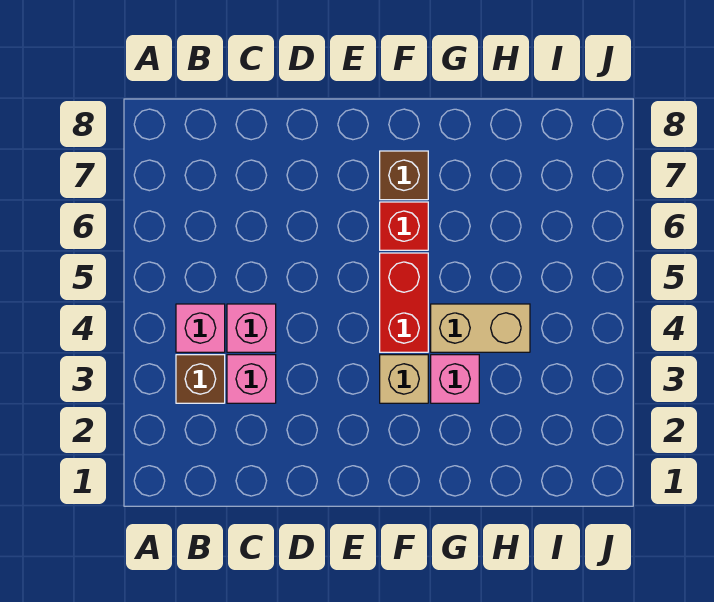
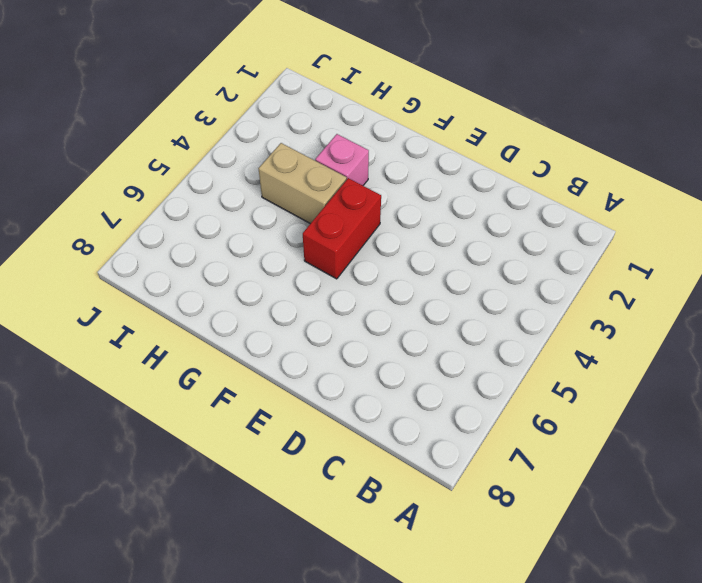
none -> brown 1x1 brick [176,355,225,403]
none -> pink 1x1 brick [176,304,225,352]

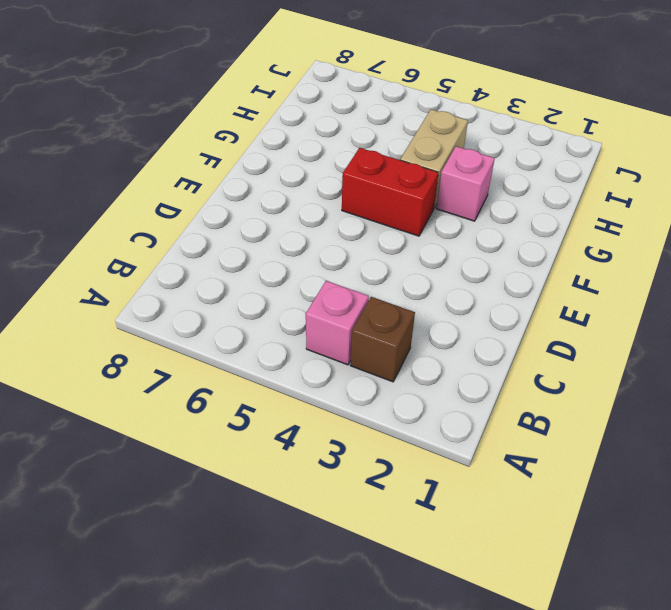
none -> pink 1x1 brick [227,355,276,403]
none -> pink 1x1 brick [227,304,276,352]

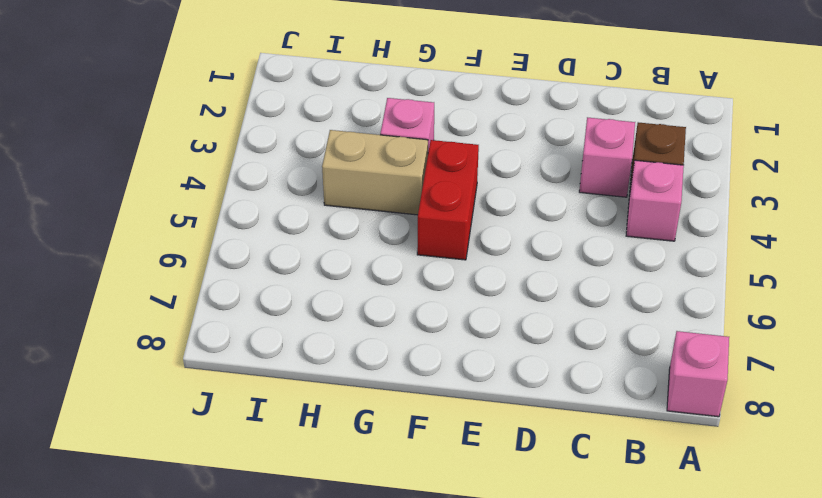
pink 1x1 brick [667,331,729,417] -> pink 1x1 brick moved to [227,304,276,352]
none -> tan 1x1 brick [380,355,428,403]
none -> red 1x1 brick [380,202,428,250]

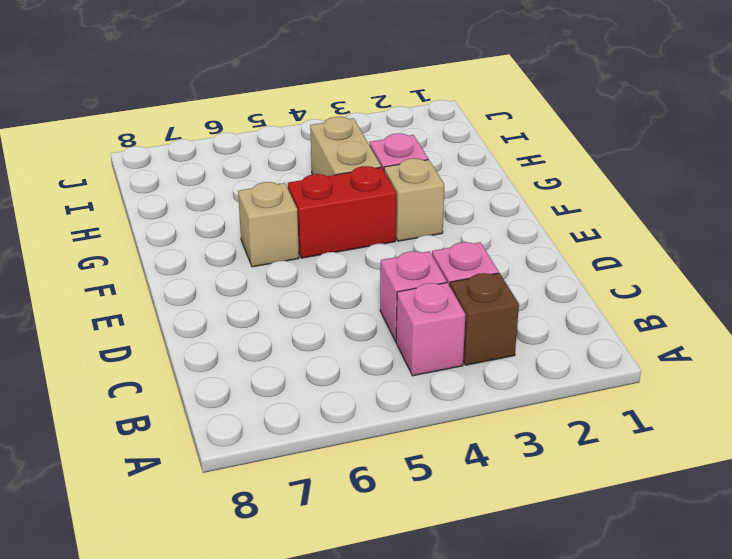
tan 1x1 brick [238,182,299,267] -> red 1x1 brick [380,202,428,250]
none -> brown 1x1 brick [380,151,428,200]

